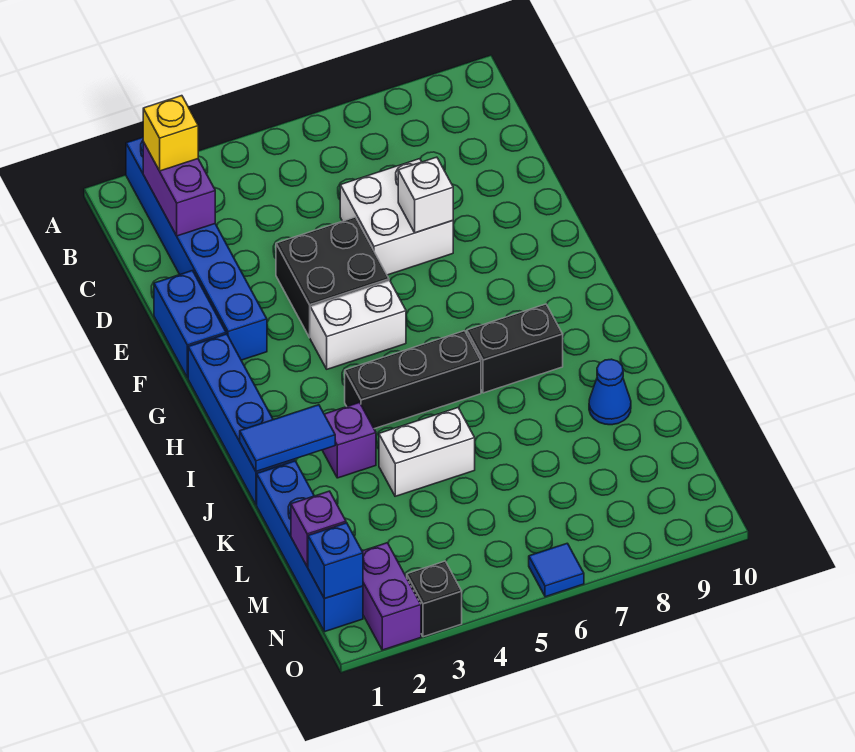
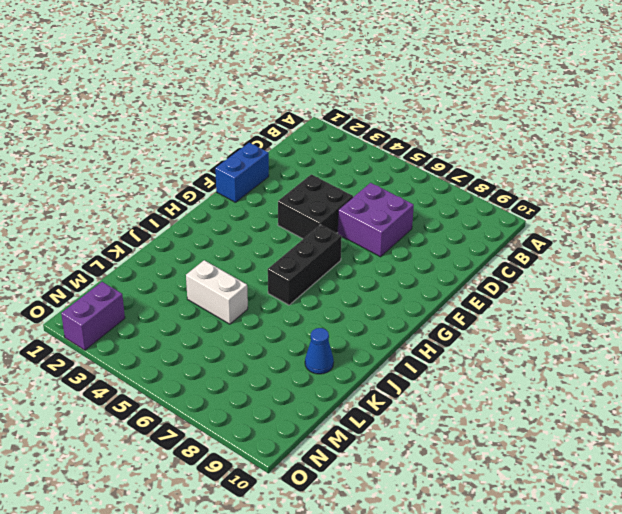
purple 2x2 brick [338,183,414,257] -> white 2x2 brick [340,159,453,275]
black 1x3 brick [268,225,342,305] -> black 1x3 brick turned to [345,331,481,429]
none -> blue 1x6 brick [126,137,267,360]
none -> blue 1x4 brick [188,334,295,505]
none -> white 1x2 brick [310,281,406,369]

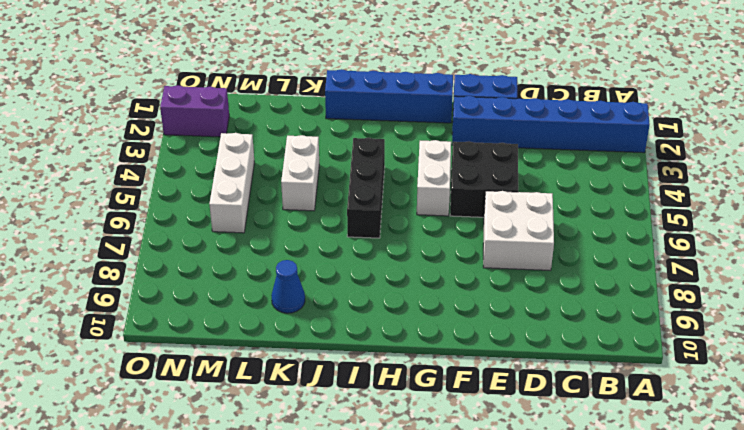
white 1x3 brick [209,133,254,233] -> none
none -> black 1x2 brick [467,304,563,393]
none -> purple 1x1 brick [322,402,376,478]
none -> blue 1x4 brick [257,461,363,632]

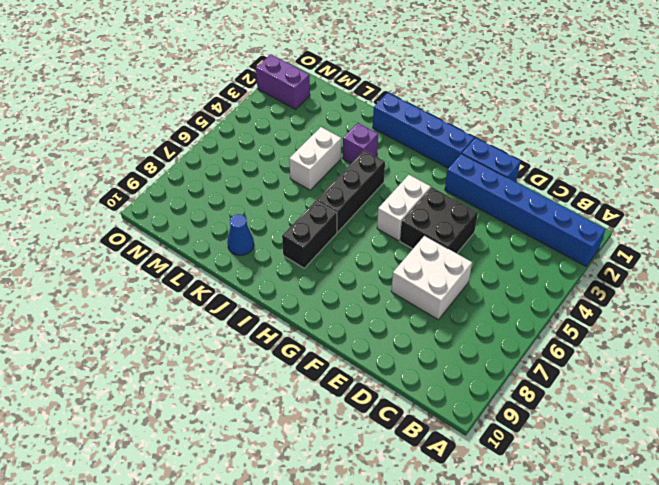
none -> blue 1x4 brick [257,461,363,632]
none -> black 1x1 brick [407,561,462,637]
none -> blue 1x1 tile [529,543,584,597]

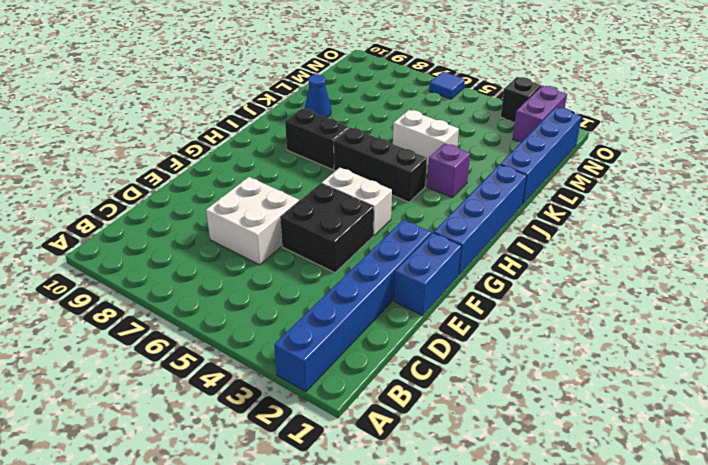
none -> purple 1x2 brick [143,142,215,236]
none -> white 1x1 brick [398,157,453,233]
none -> blue 1x2 tile [240,405,335,472]

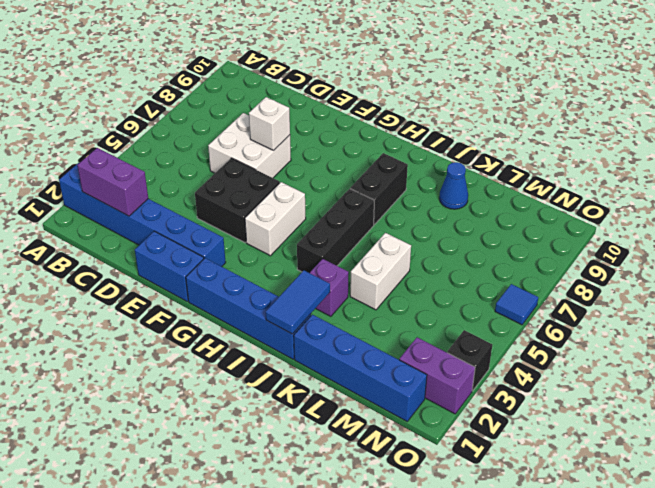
none -> purple 1x1 brick [291,491,346,567]
none -> blue 1x1 brick [308,523,363,599]
none -> yellow 1x1 brick [143,96,198,171]

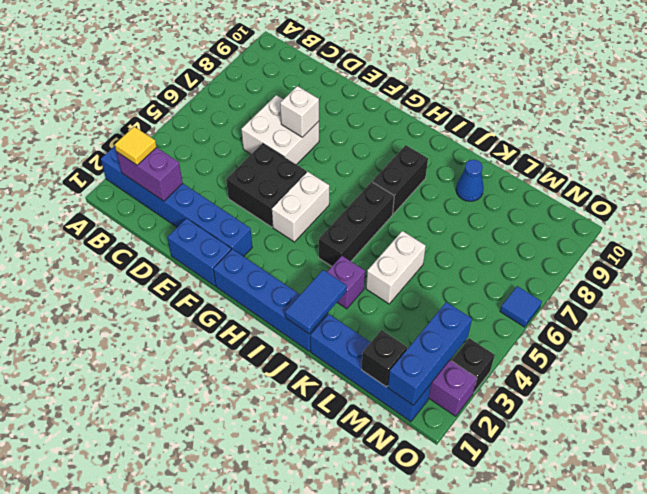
yellow 1x1 tile [115,127,157,165] -> yellow 1x1 brick [143,96,198,171]
black 1x1 brick [362,330,407,387] -> purple 1x1 brick [291,491,346,567]
blue 1x3 brick [388,302,472,405] -> blue 1x1 brick [308,523,363,599]

